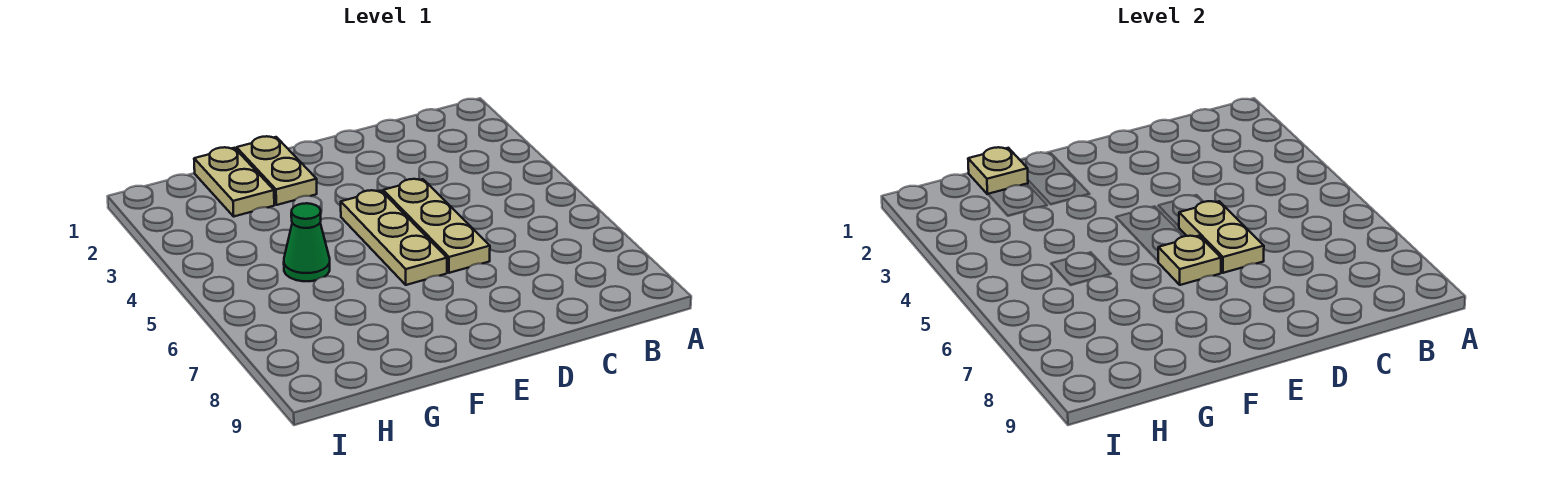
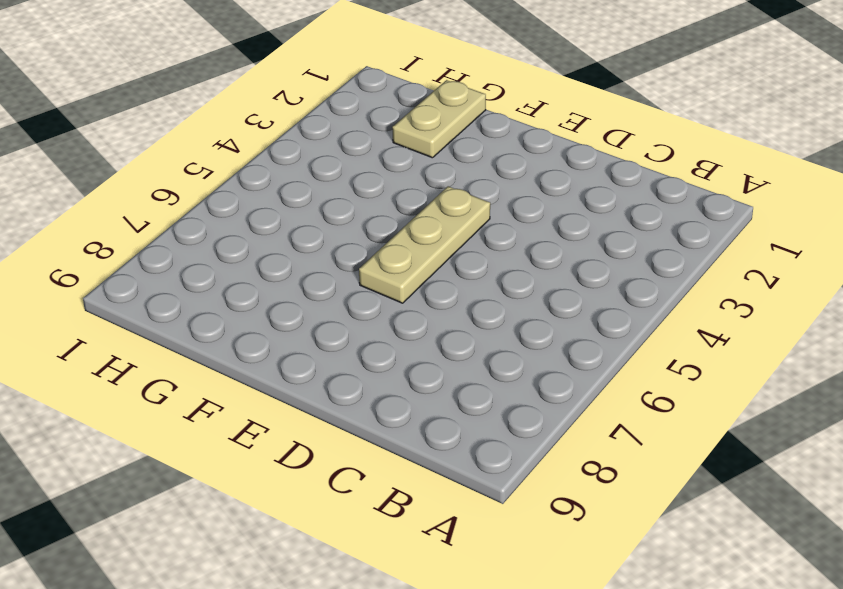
none -> tan 1x3 plate [383,179,490,273]
none -> tan 1x2 plate [236,136,317,205]

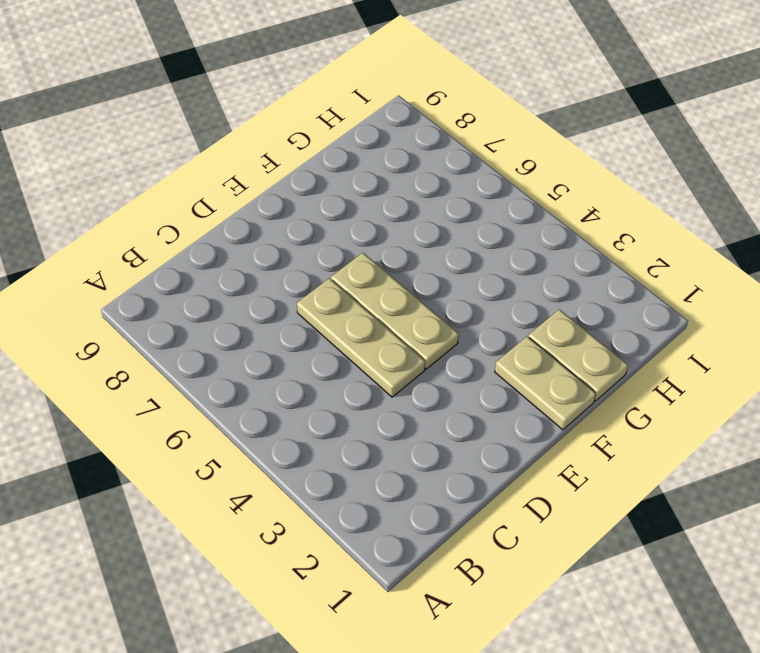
none -> green 1x1 cone [284,203,330,281]
none -> tan 1x2 plate [1179,201,1264,273]

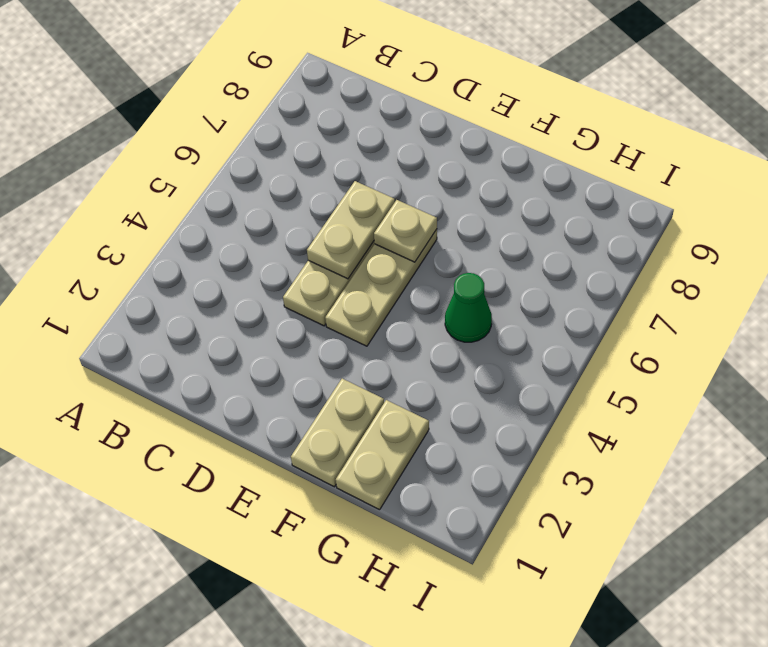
none -> tan 1x1 plate [968,147,1028,194]

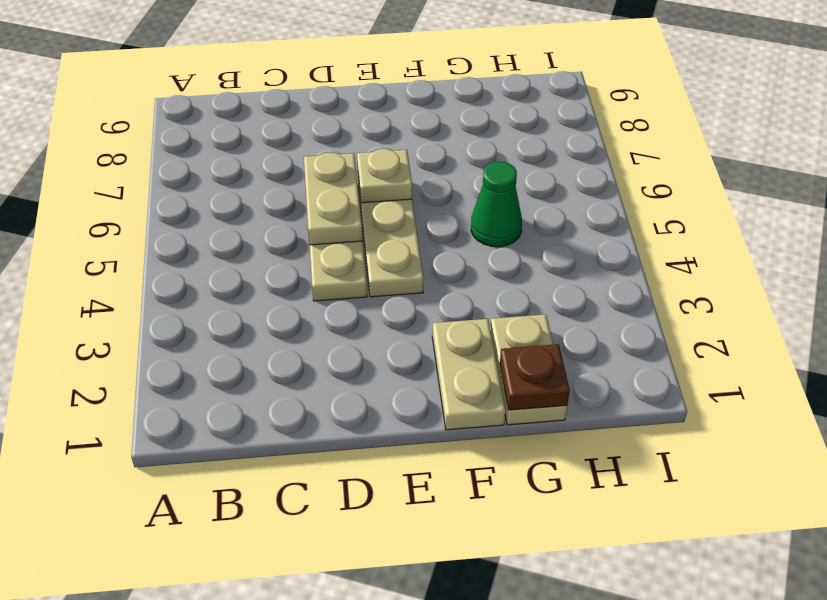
brown 1x1 plate [500,344,570,410] -> tan 1x1 plate [968,147,1028,194]

